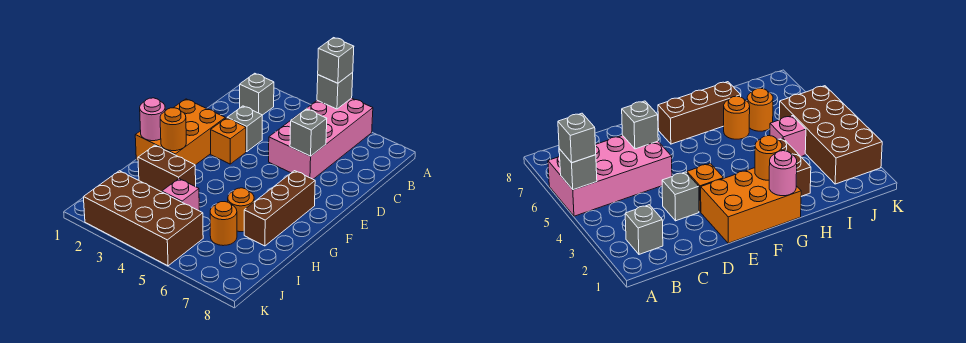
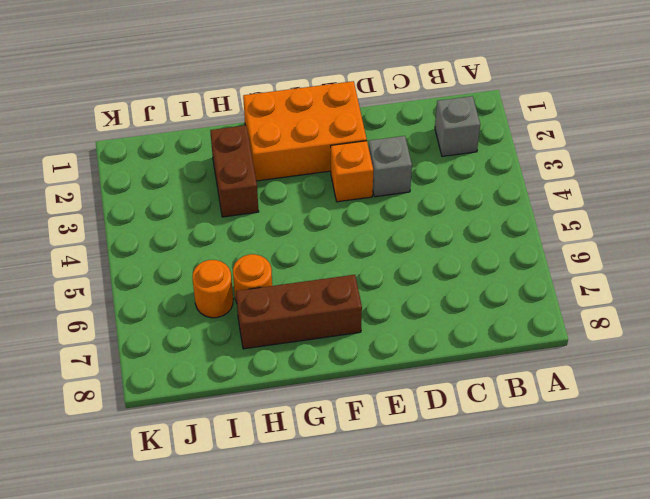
none -> pink 2x4 brick [269,98,373,179]
none -> pink 1x1 brick [162,179,199,211]
none -> brown 2x4 brick [83,171,203,266]

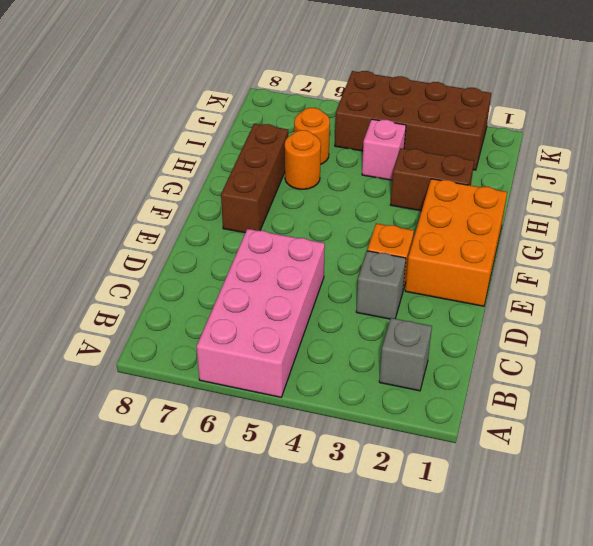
none -> grey 1x1 brick [317,73,353,109]
none -> grey 1x1 brick [290,109,327,156]
none -> pink 1x1 round brick [140,98,165,141]

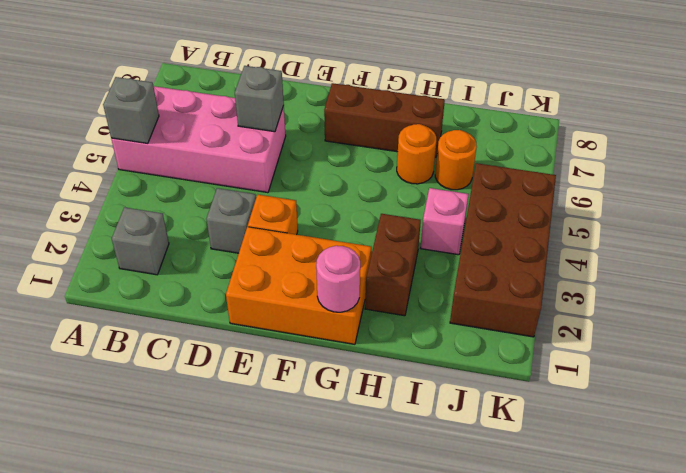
none -> orange 1x1 round brick [160,108,186,151]
none -> grey 1x1 brick [318,38,354,83]

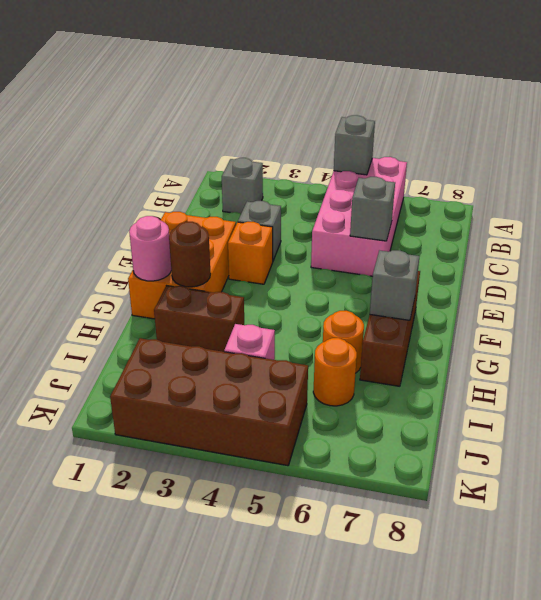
brown 1x1 round brick [169,222,211,287] -> orange 1x1 round brick [160,108,186,151]
grey 1x1 brick [370,250,419,320] -> grey 1x1 brick moved to [318,38,354,83]

